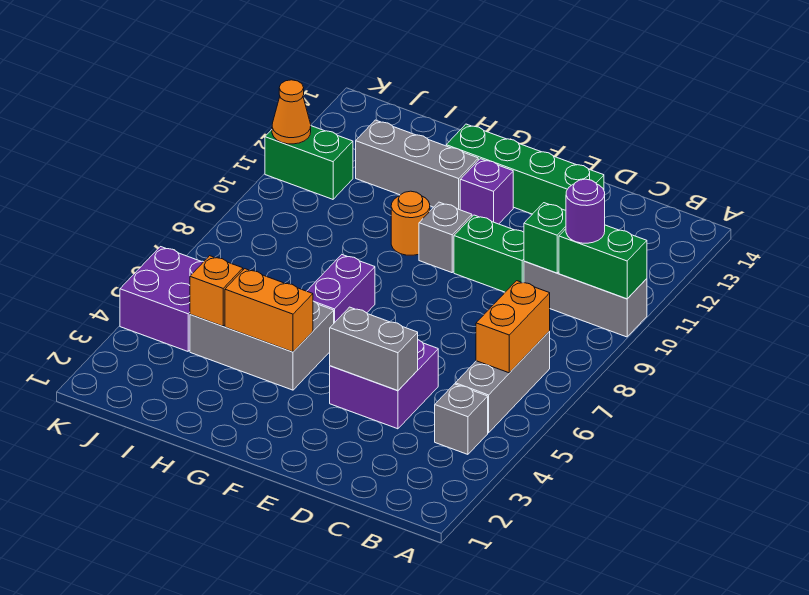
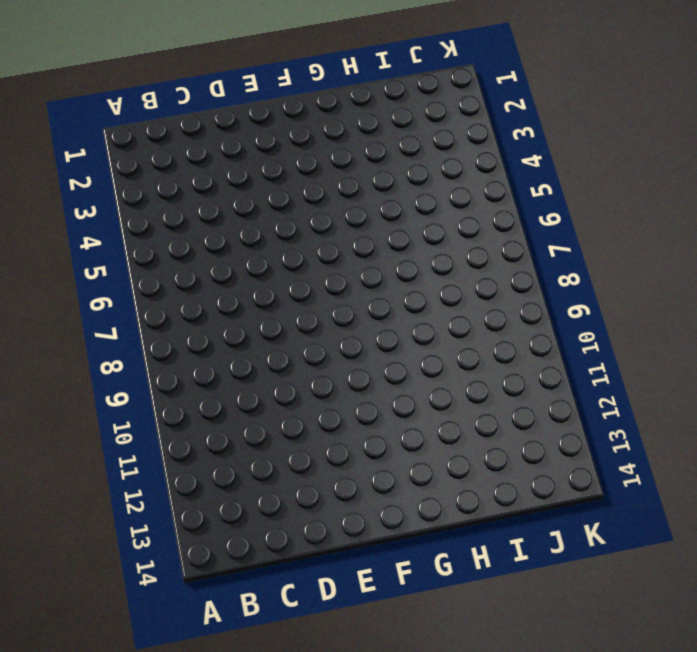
none -> grey 1x3 brick [524,261,647,337]
none -> grey 1x1 brick [435,384,488,454]
none -> grey 1x3 brick [455,331,550,433]

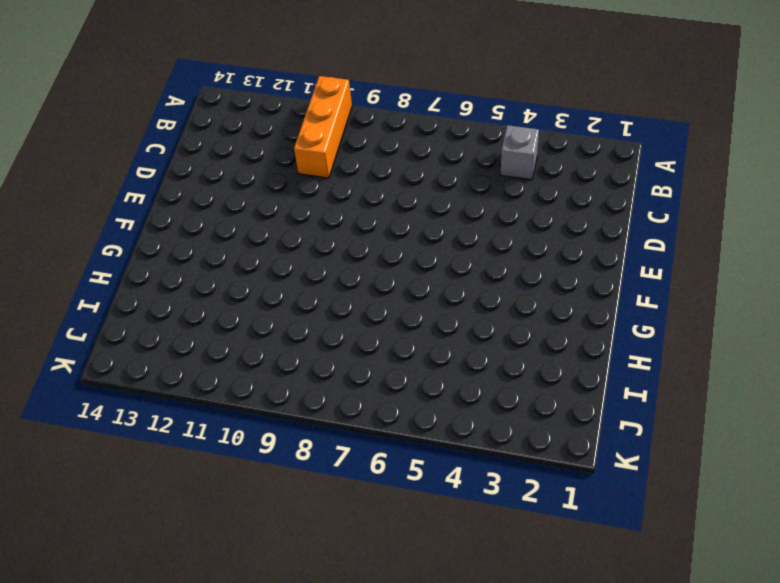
orange 1x3 brick [294,76,352,178] -> grey 1x3 brick [524,261,647,337]
none -> grey 1x3 brick [455,331,550,433]
none -> purple 2x2 brick [330,340,438,429]
none -> green 1x2 brick [454,215,524,292]

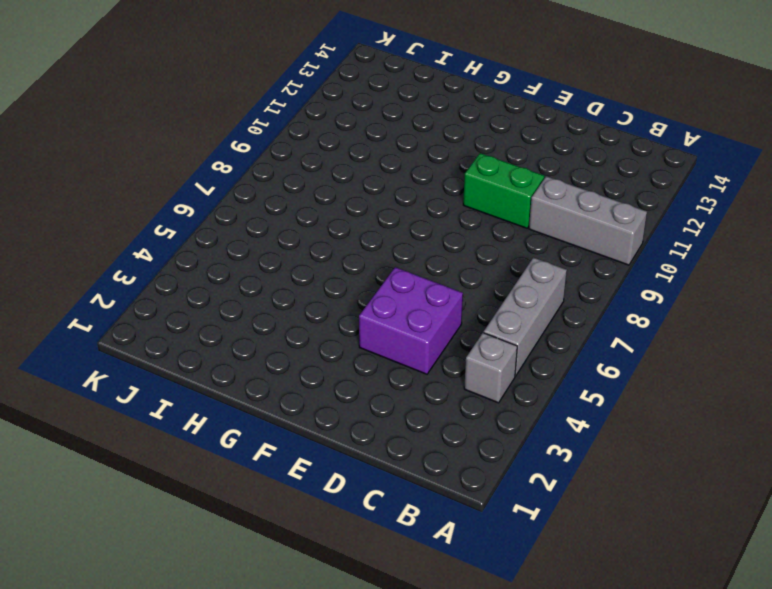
none -> green 1x4 brick [446,124,604,214]
none -> grey 1x1 brick [419,202,472,273]
none -> purple 1x1 brick [460,159,513,224]

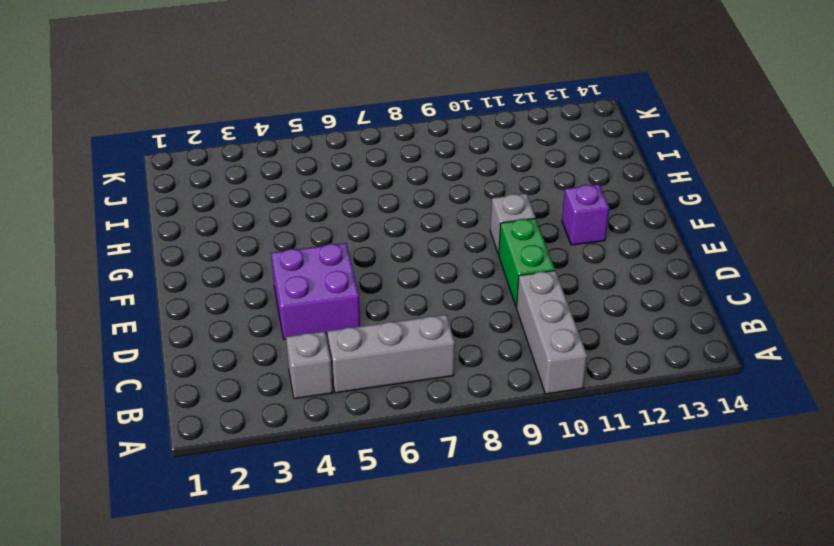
none -> green 1x4 brick [446,124,604,214]
none -> grey 2x3 brick [190,301,334,390]
none -> purple 1x2 brick [307,255,375,323]

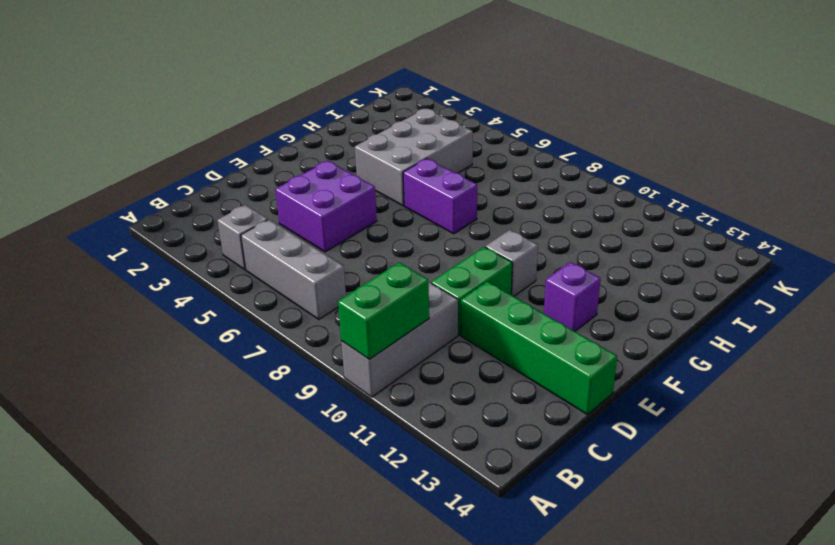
green 1x4 brick [461,281,617,414] -> green 1x4 brick turned to [446,124,604,214]
none -> orange 1x1 round brick [391,191,430,255]
none -> grey 1x3 brick [356,120,478,210]
none -> purple 2x2 brick [120,247,203,351]

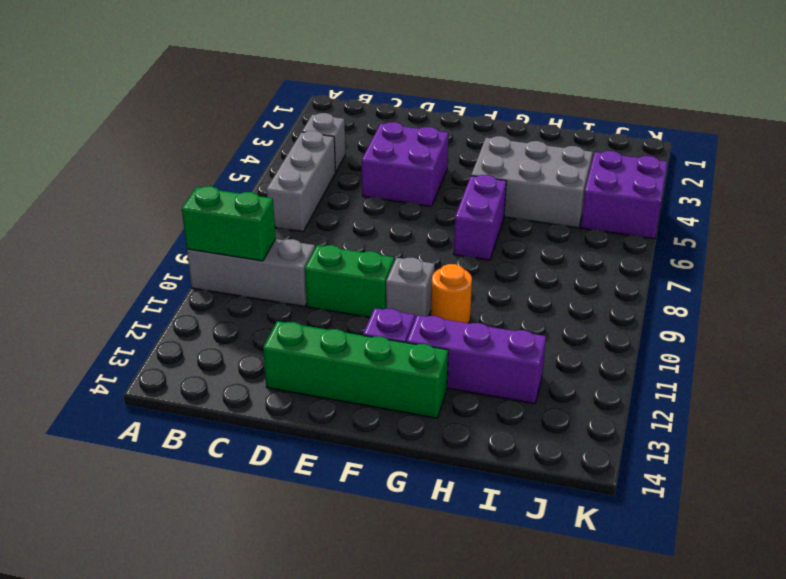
purple 1x3 brick [407,315,546,404] -> grey 1x3 brick [356,120,478,210]
none -> green 1x2 brick [265,126,353,199]
none -> orange 1x2 brick [476,281,550,373]
none -> green 1x1 brick [524,203,566,273]

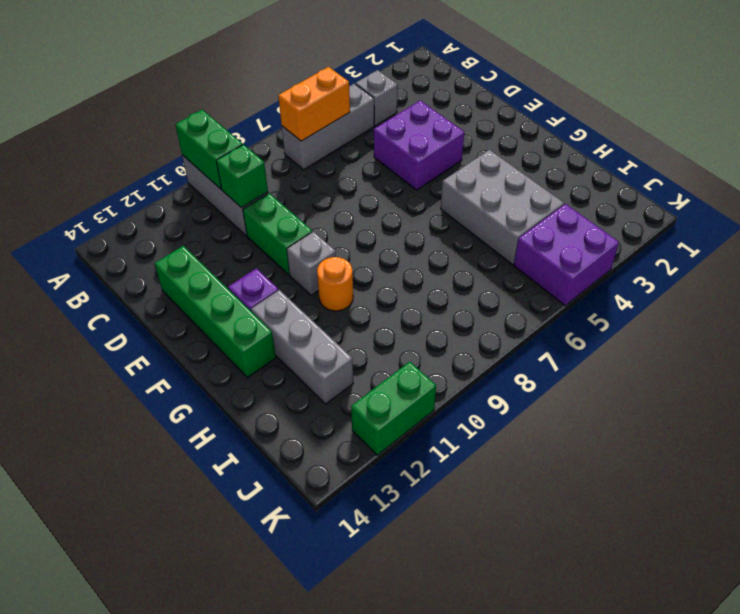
green 1x2 brick [351,362,436,455] -> green 1x2 brick turned to [265,126,353,199]
none -> purple 1x2 brick [307,255,375,323]
none -> grey 1x2 brick [330,307,418,391]
none -> orange 1x2 brick [225,269,313,352]

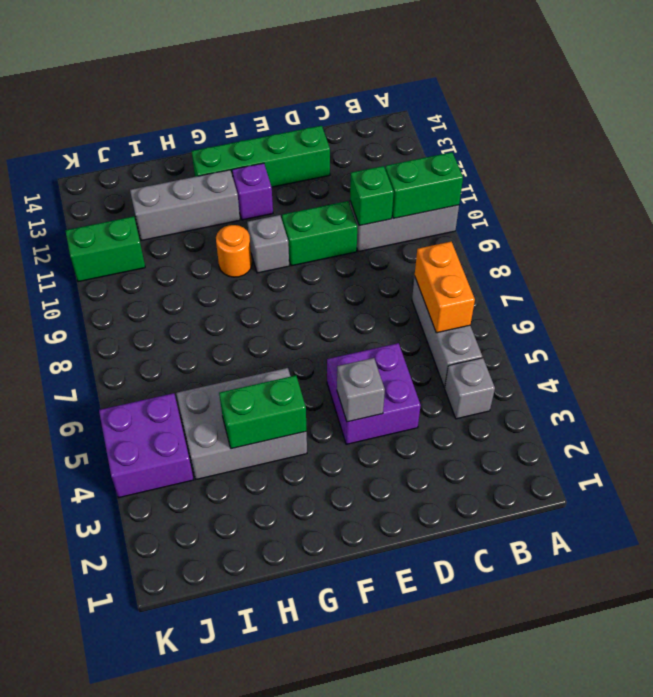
grey 1x1 brick [337,358,385,422] -> grey 1x2 brick [330,307,418,391]
green 1x2 brick [219,375,307,449] -> orange 1x2 brick [225,269,313,352]
none -> purple 1x2 brick [307,255,375,323]
none -> orange 1x1 brick [190,256,243,326]
none -> orange 1x1 cone [272,80,311,144]

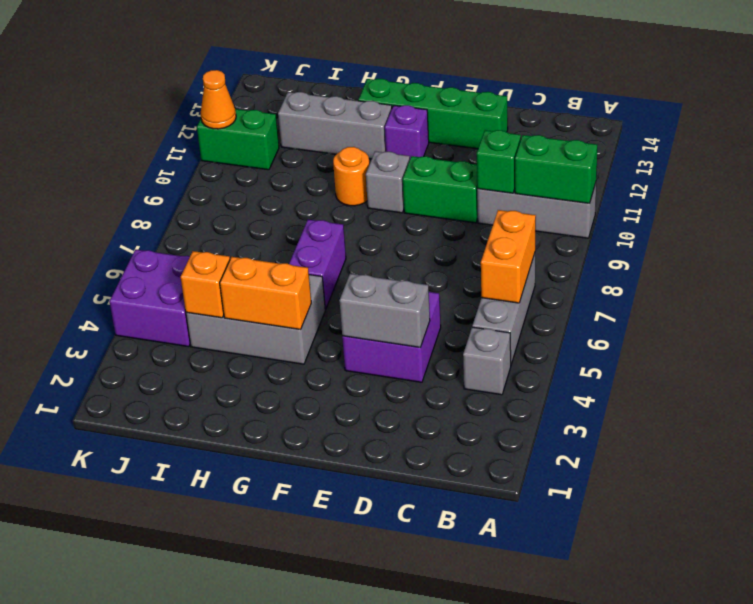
none -> purple 1x1 round brick [566,179,605,243]

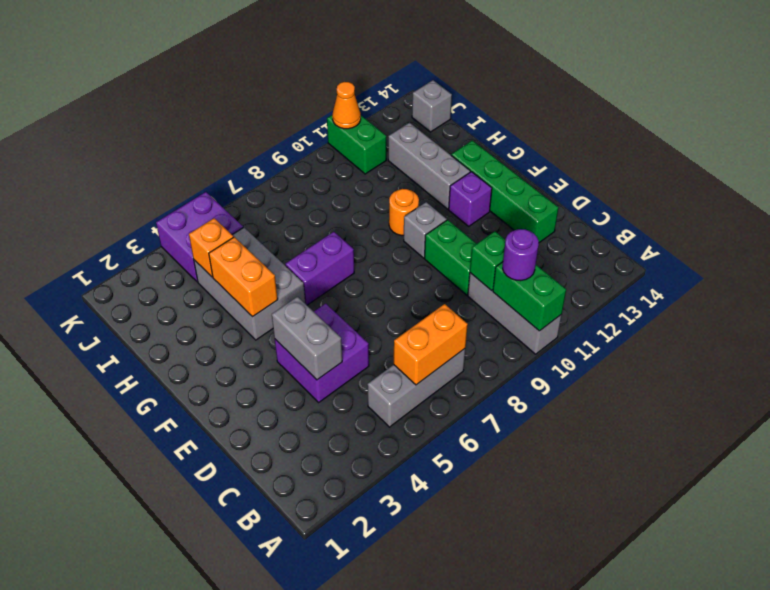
grey 1x1 brick [412,80,452,132] -> grey 1x1 brick moved to [435,384,488,454]

